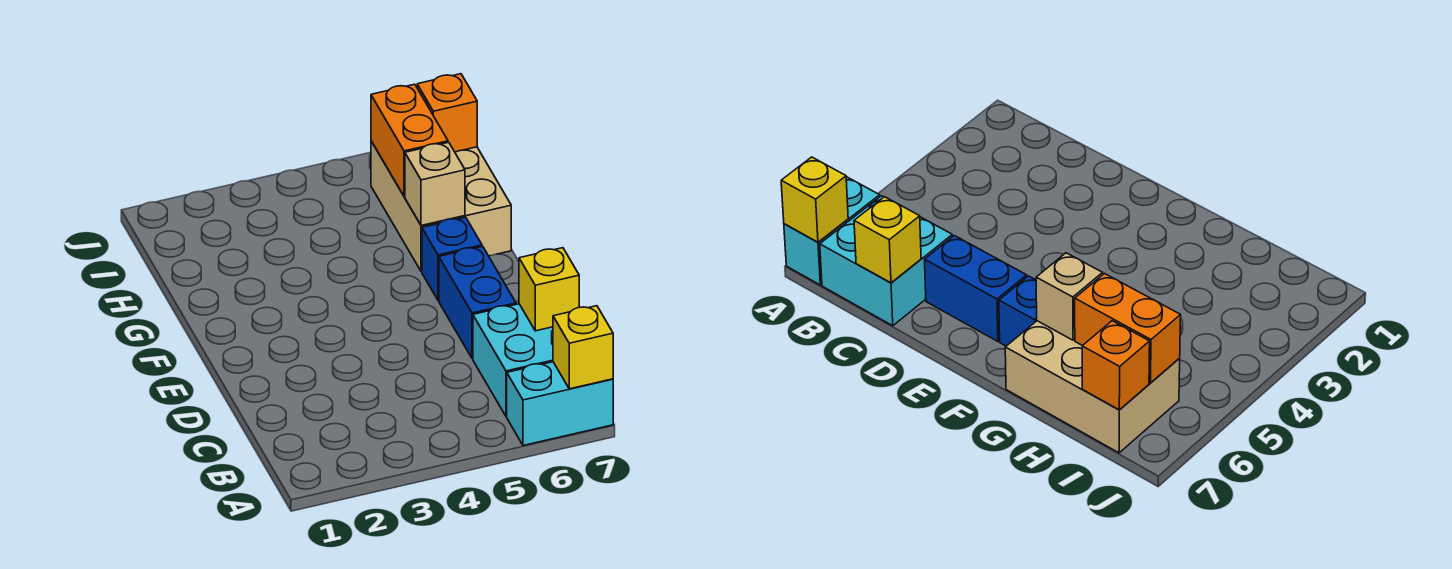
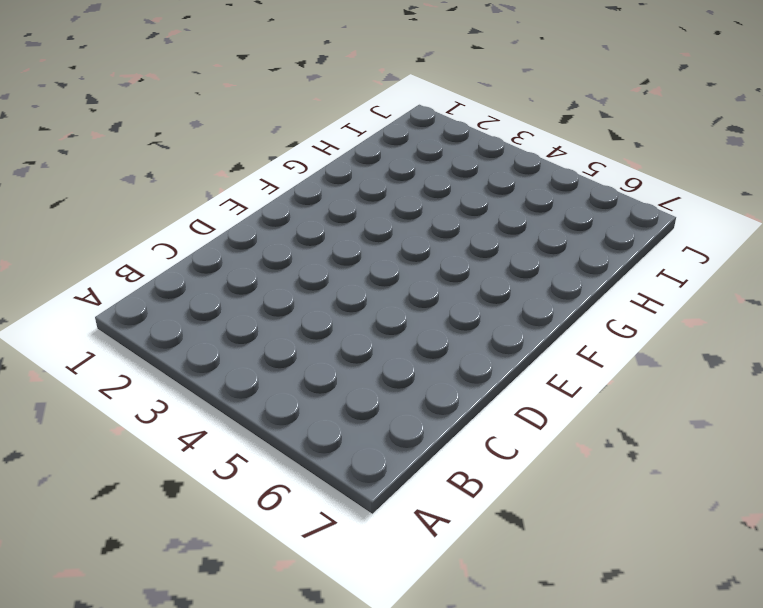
none -> cyan 1x2 brick [507,362,613,446]
none -> cyan 2x2 brick [473,304,553,417]

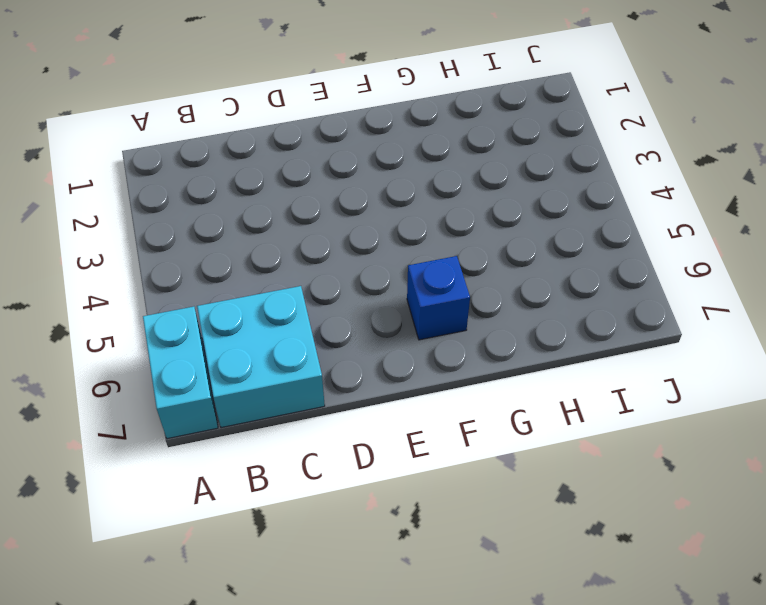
none -> blue 1x2 brick [439,246,516,359]
none -> tan 2x3 brick [371,141,511,272]

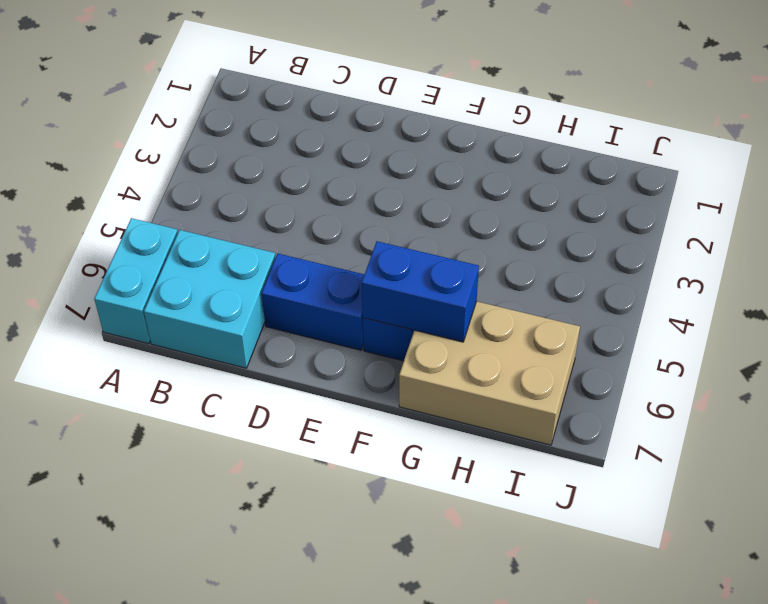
blue 1x2 brick [362,241,479,342] -> tan 1x1 brick [405,142,465,226]
none -> yellow 1x1 brick [553,306,613,389]
none -> yellow 1x1 brick [519,248,579,331]

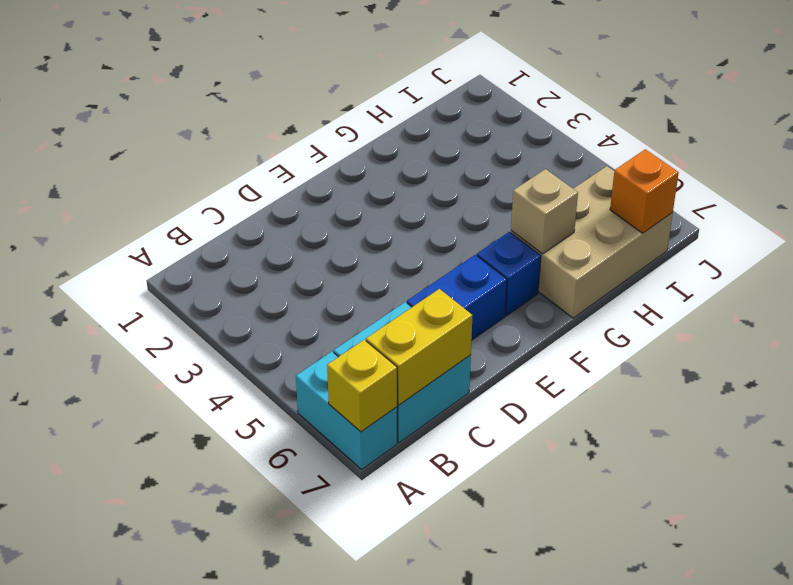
yellow 1x2 brick [366,289,473,405] -> yellow 1x1 brick [519,248,579,331]
none -> orange 1x2 brick [371,84,448,197]

